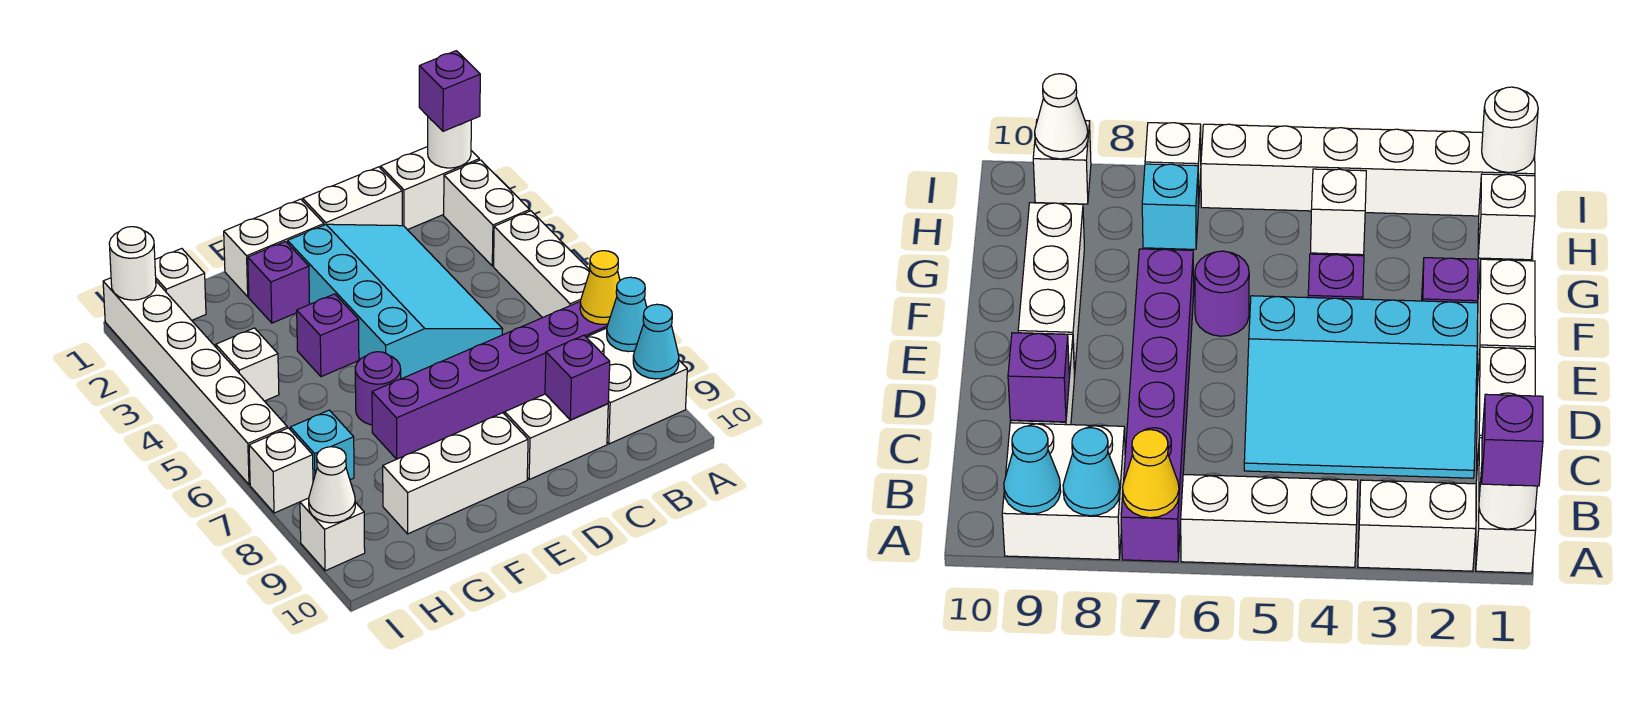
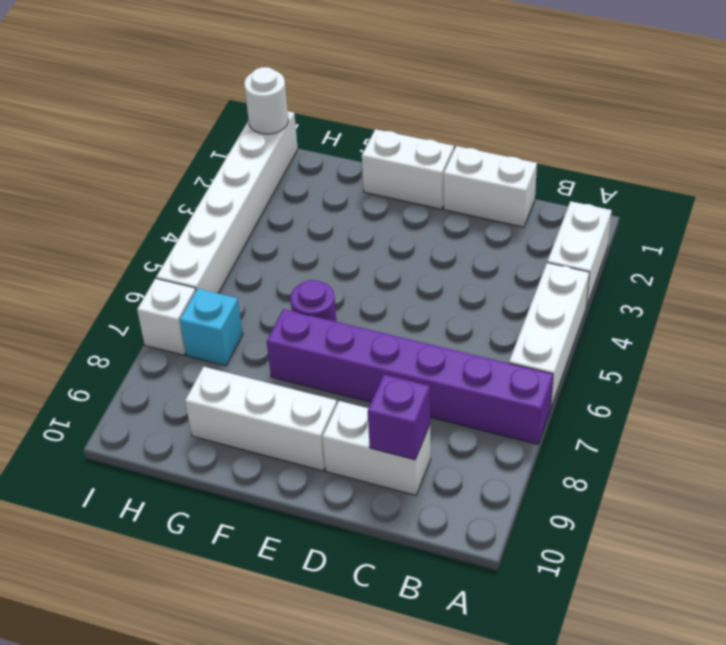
none -> white 1x2 brick [381,147,479,230]
none -> white 2x2 brick [586,328,687,444]
none -> cyan 3x4 slope [288,224,503,379]

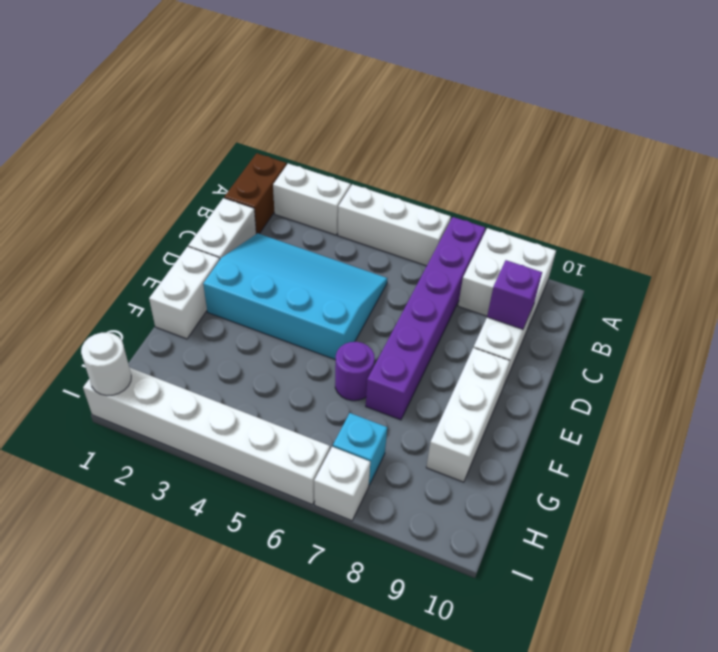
brown 1x2 brick [224,153,286,234] -> white 1x2 brick [381,147,479,230]
none -> purple 1x1 brick [248,241,310,323]
none -> purple 1x1 brick [297,294,359,377]
none -> white 1x1 brick [155,249,206,320]

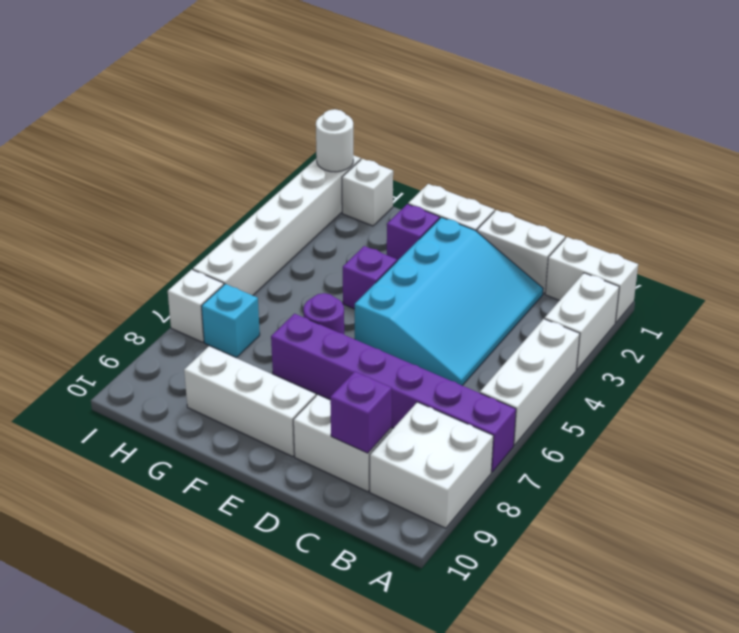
none -> white 1x1 brick [216,328,279,401]
none -> white 1x1 brick [300,498,365,571]
none -> white 1x1 round brick [428,117,471,168]

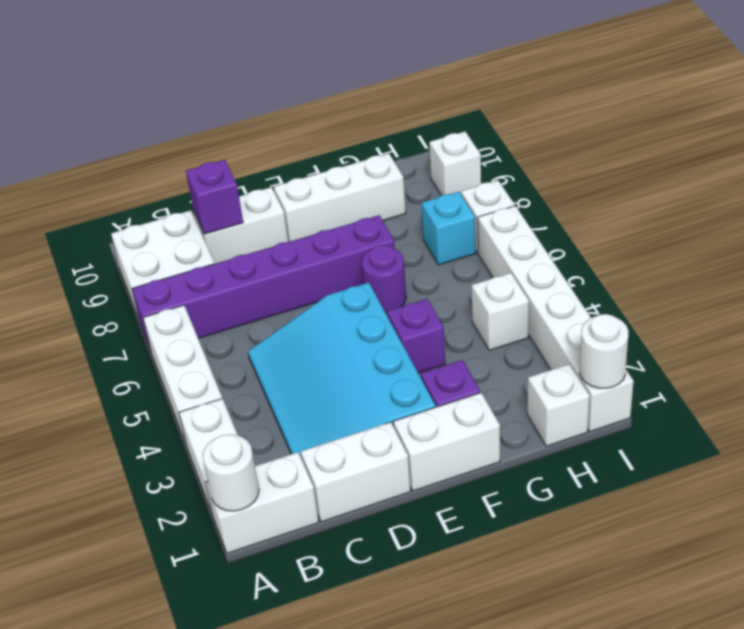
none -> yellow 1x1 cone [580,251,620,324]
none -> cyan 1x1 cone [607,277,647,352]
none -> cyan 1x1 cone [633,304,679,379]

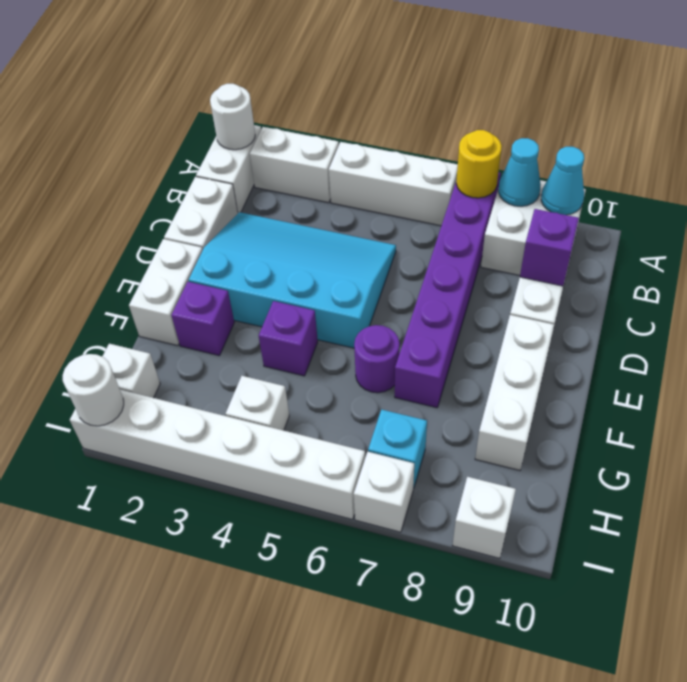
yellow 1x1 round brick [456,130,502,198] -> yellow 1x1 cone [580,251,620,324]
none -> white 1x1 cone [309,447,355,523]
none -> purple 1x1 brick [419,51,480,131]

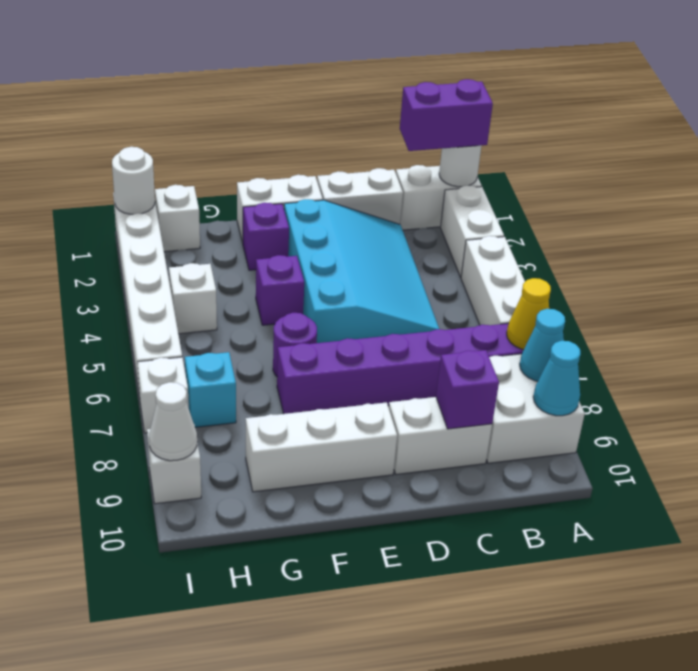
purple 1x2 brick [400,79,493,151] -> purple 1x1 brick [419,51,480,131]

